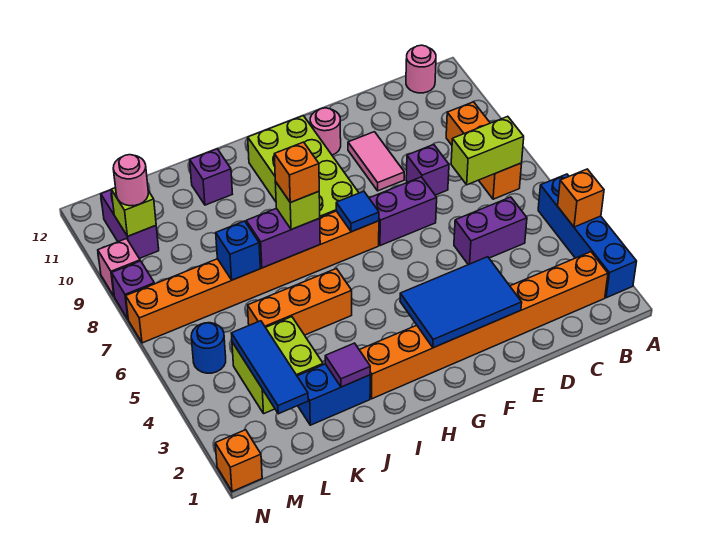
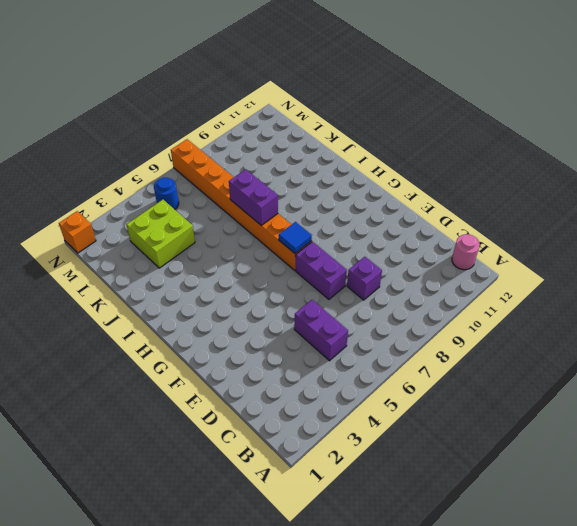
none -> blue 1x4 brick [538,174,637,298]
none -> orange 1x8 brick [360,252,608,399]
none -> orange 1x3 brick [446,102,522,199]
none -> pink 1x2 tile [348,132,404,191]

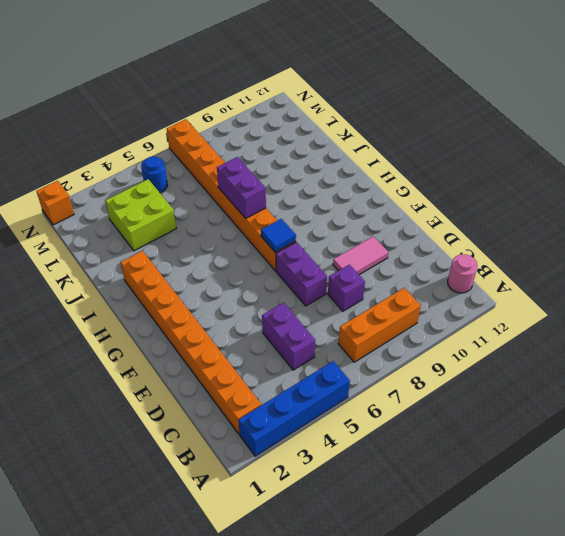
none -> pink 1x1 round brick [310,108,341,155]
none -> lime 2x4 brick [248,116,359,217]
none -> orange 1x3 brick [248,269,352,335]
none -> blue 1x2 brick [297,364,370,425]

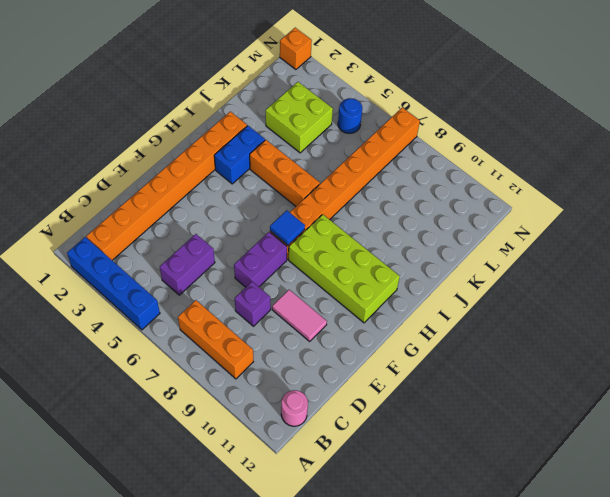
blue 1x2 brick [214,126,265,184] -> blue 1x2 brick moved to [297,364,370,425]
orange 1x3 brick [250,140,320,206] -> orange 1x3 brick turned to [248,269,352,335]
none -> pink 1x1 round brick [310,108,341,155]
none -> purple 1x1 brick [190,149,232,205]
none -> purple 1x2 brick [101,190,159,259]
none -> purple 1x1 brick [112,261,154,319]

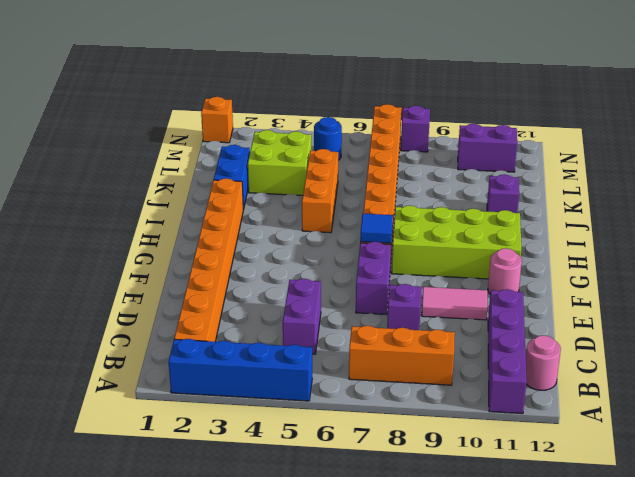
purple 1x4 brick [488,289,527,414] -> none
none -> pink 1x1 brick [98,239,140,296]
none -> orange 1x1 brick [558,169,604,227]
none -> lime 1x2 brick [451,116,524,185]
none -> blue 2x3 tile [400,257,522,348]

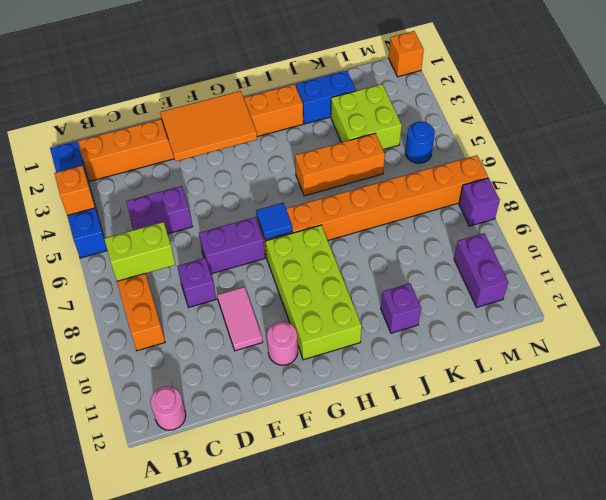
orange 2x3 tile [160,91,257,161] -> blue 2x3 tile [400,257,522,348]
none -> pink 1x1 brick [98,239,140,296]
none -> purple 1x2 brick [246,208,320,268]
none -> purple 1x1 tile [325,343,370,387]
none -> blue 1x1 brick [216,221,260,280]

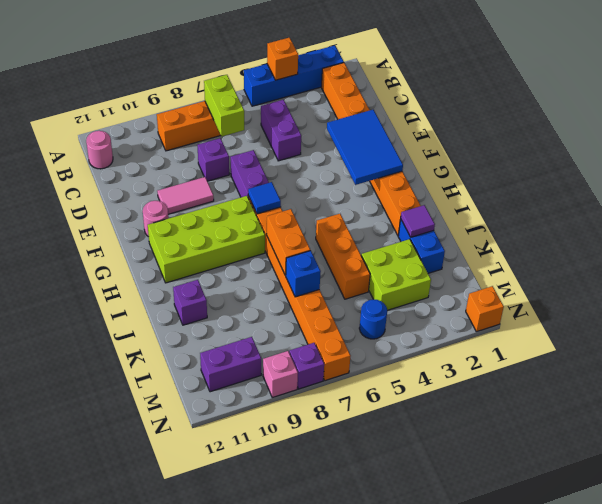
orange 1x2 brick [267,209,310,275] -> purple 1x2 brick [246,208,320,268]
none -> blue 1x3 tile [231,321,308,414]
none -> lime 1x1 brick [111,188,156,236]
none -> lime 1x1 brick [275,182,320,230]
none -> pink 1x1 round brick [113,155,148,206]

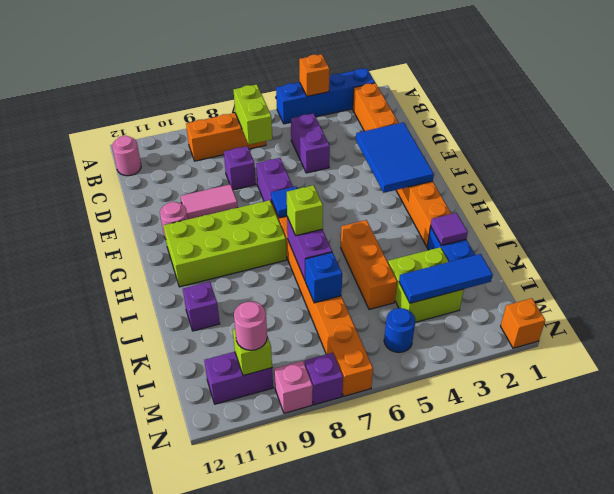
none -> orange 1x1 brick [274,142,319,203]

